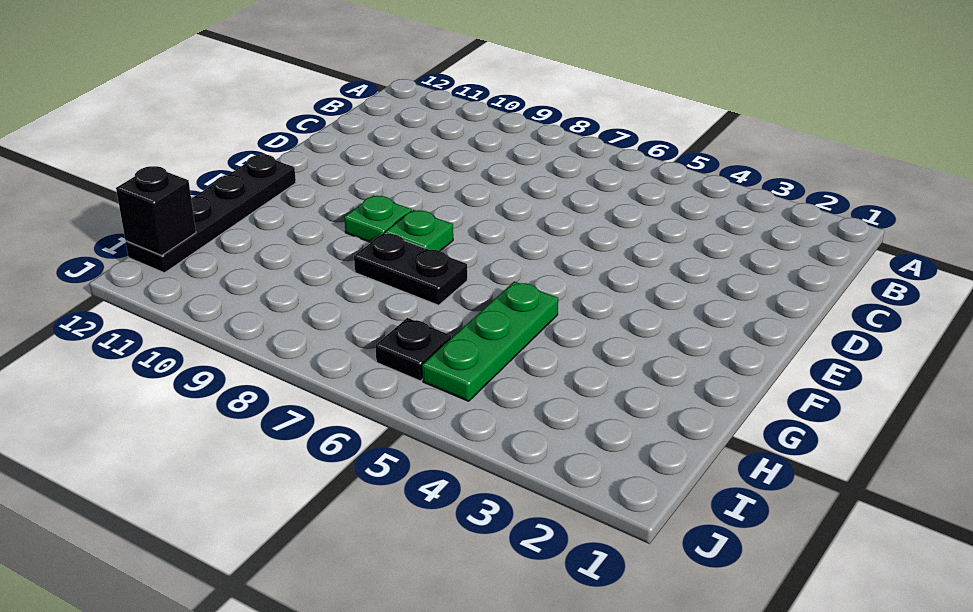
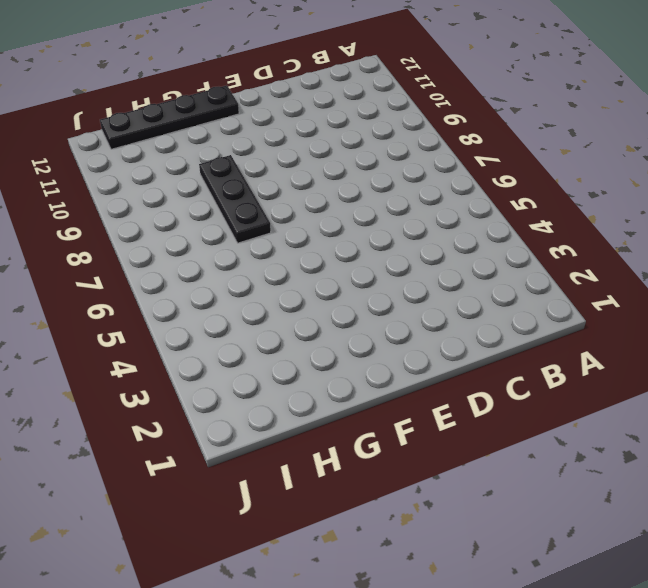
black 1x3 plate [199,155,271,243] -> black 1x2 plate [354,233,467,305]
none -> green 1x1 plate [385,210,453,251]
none -> green 1x1 plate [344,195,412,242]

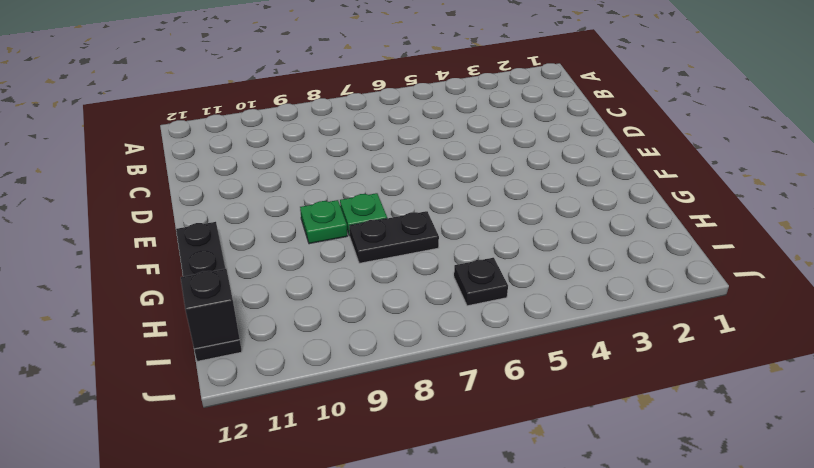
none -> green 1x3 plate [422,281,558,401]

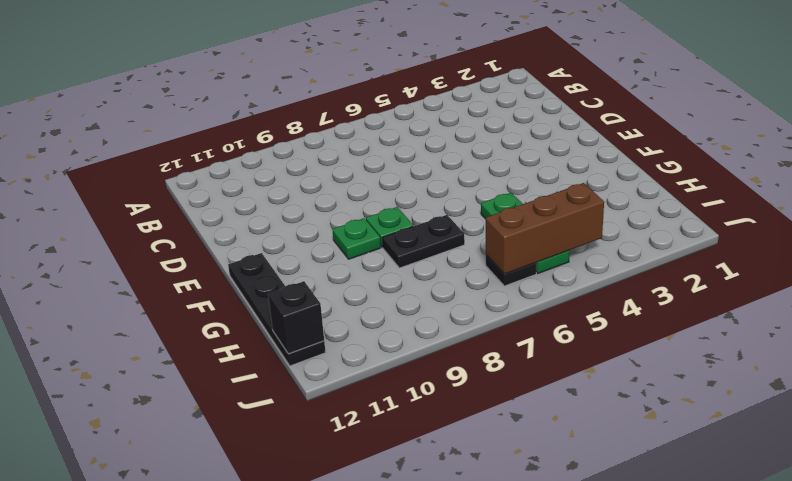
brown 1x3 brick [486,183,604,274] -> none

